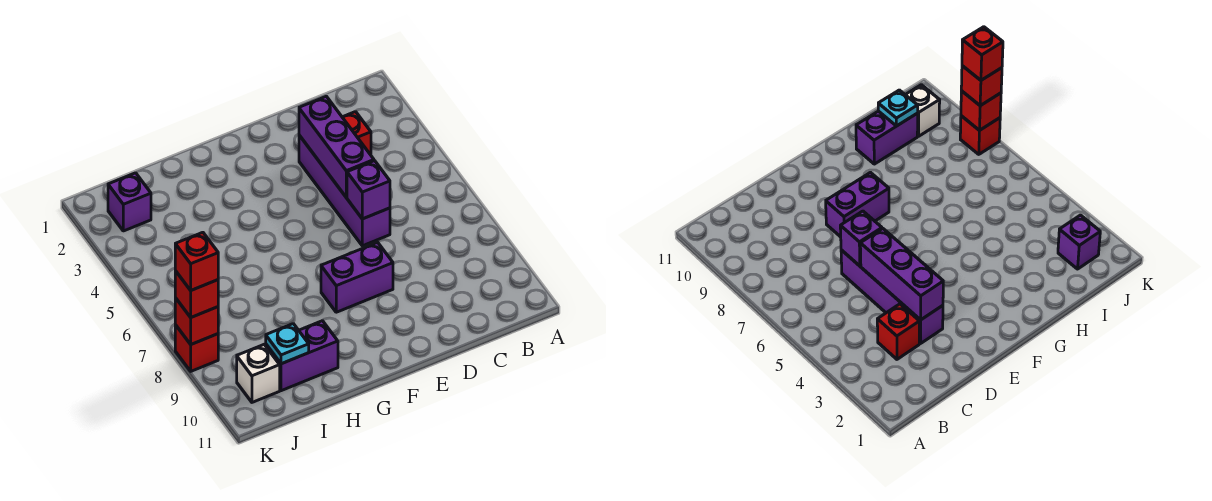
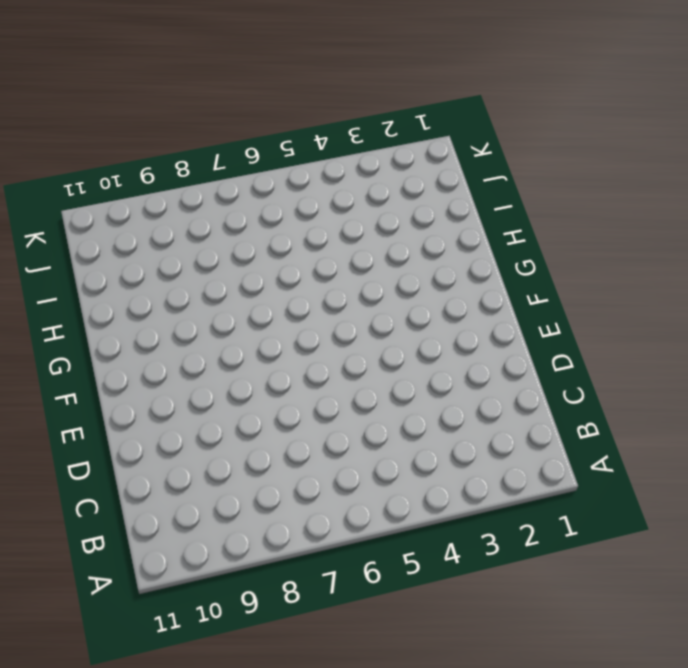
none -> red 1x1 brick [343,112,371,155]
none -> purple 1x4 brick [299,135,390,246]
none -> purple 1x2 brick [321,242,393,312]

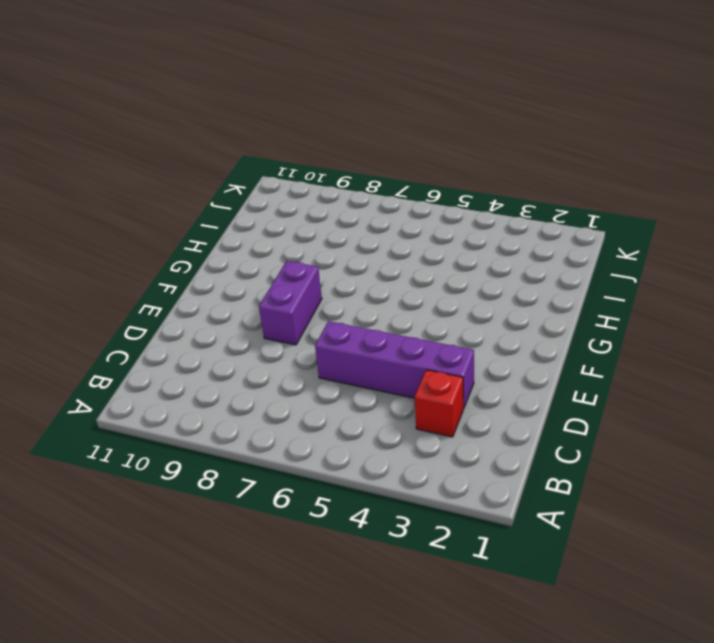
none -> purple 1x2 brick [266,321,338,391]
none -> purple 1x1 brick [108,173,151,231]
none -> white 1x1 brick [237,345,280,402]

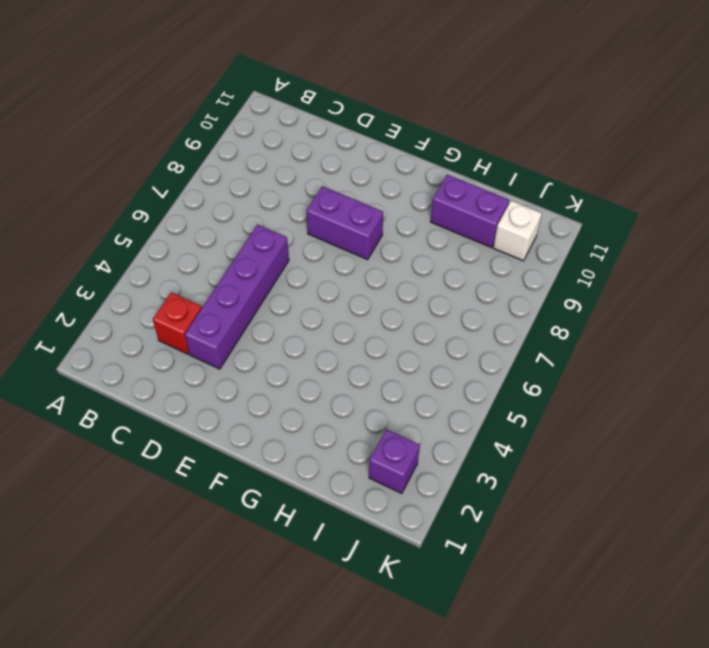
none -> red 1x1 brick [175,325,218,371]
none -> purple 1x3 brick [299,96,374,197]
none -> purple 1x1 brick [347,161,390,219]

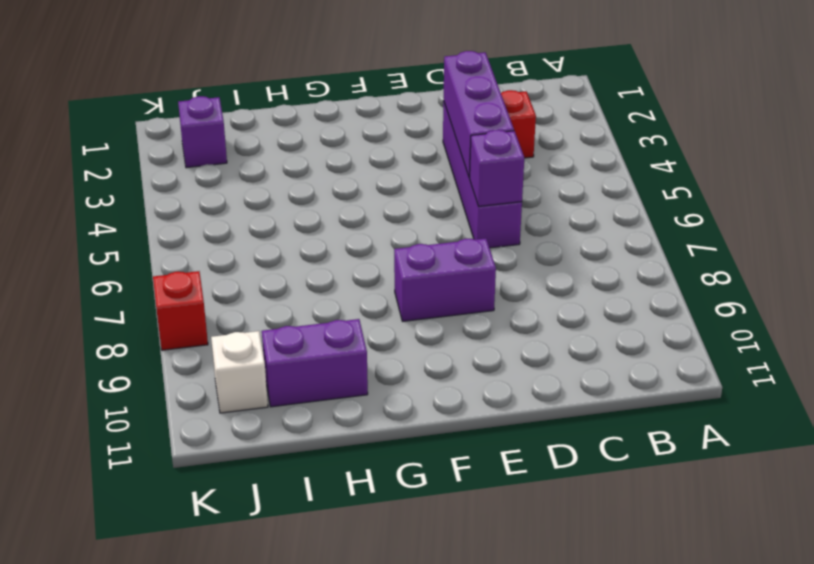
none -> cyan 1x1 plate [266,324,309,364]
none -> red 1x1 brick [175,298,218,344]
none -> red 1x1 brick [175,271,218,317]

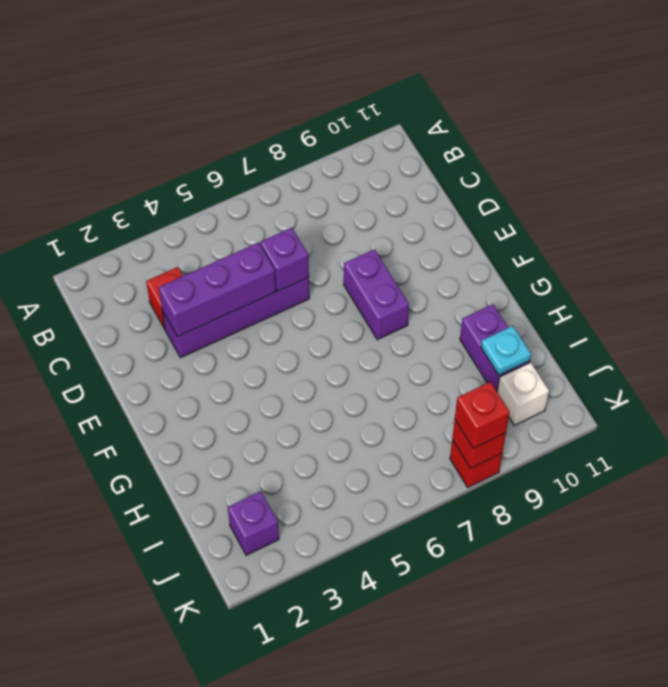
none -> red 1x1 brick [175,232,218,290]

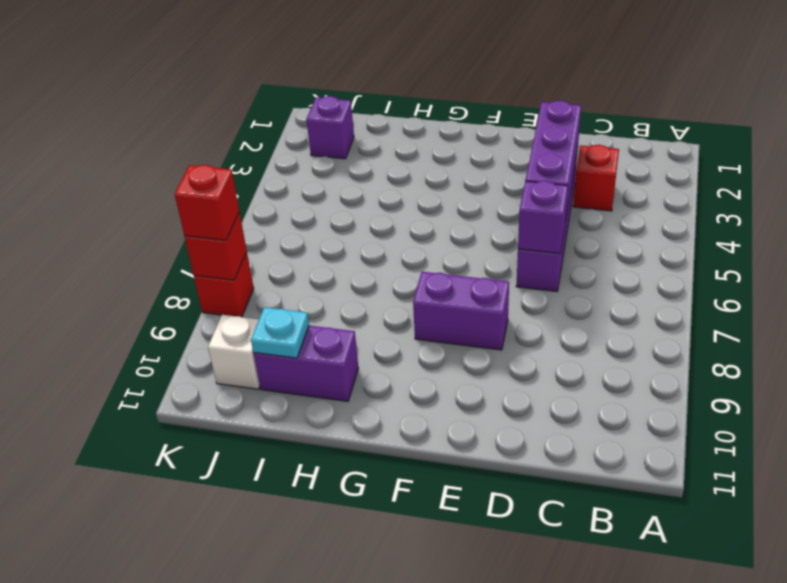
none -> red 1x1 brick [175,232,218,290]

